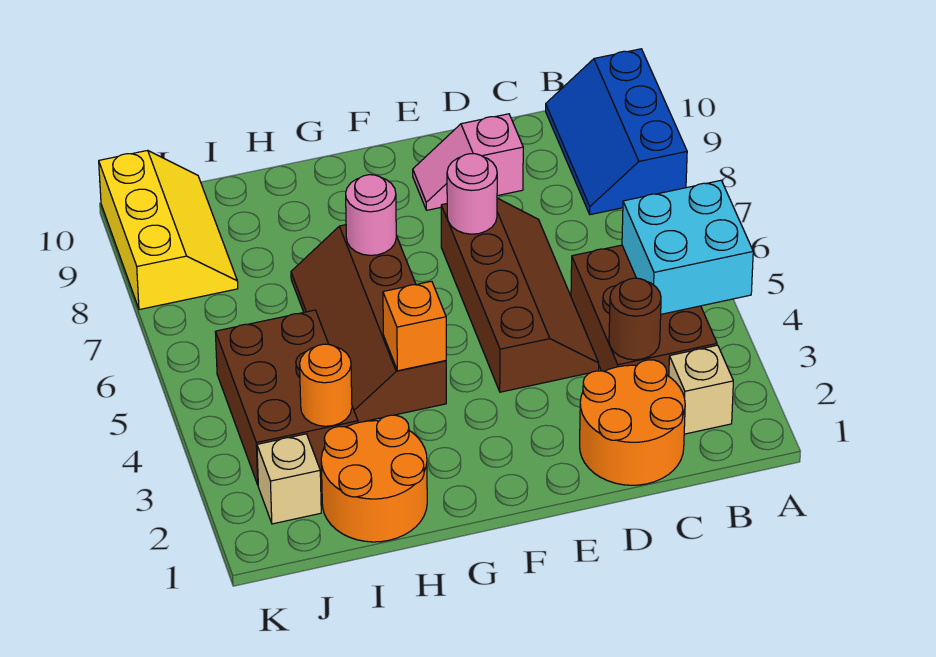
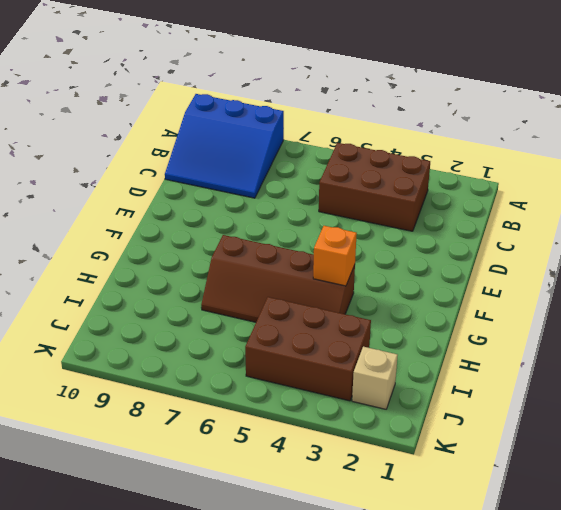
blue 3x3 slope [165,94,284,198] -> blue 2x3 slope [546,49,687,215]
none -> tan 1x1 brick [669,345,733,434]
none -> orange 2x2 round brick [580,360,685,485]
none -> brown 2x4 slope [441,198,599,392]

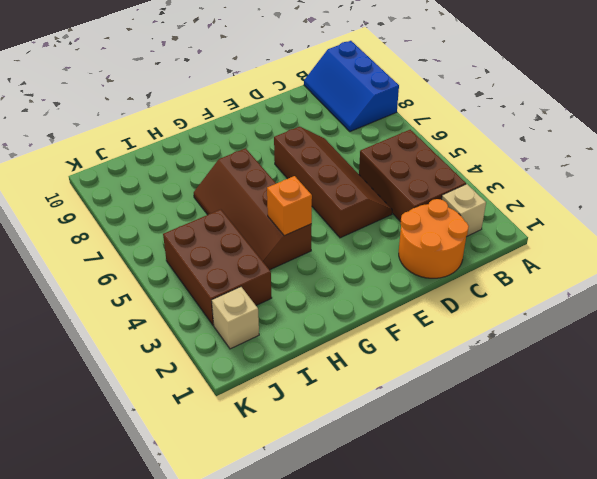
none -> pink 1x2 slope [413,114,523,210]
none -> orange 2x2 round brick [321,415,427,542]
none -> yellow 2x3 slope [99,150,238,310]

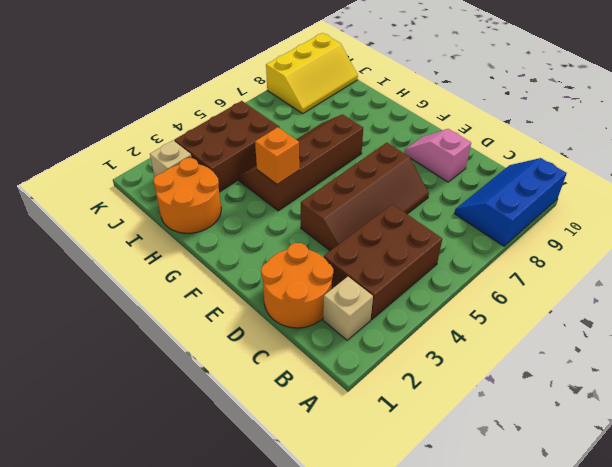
none -> cyan 2x2 brick [622,180,753,314]
none -> brown 1x1 round brick [609,278,661,360]
none -> pink 1x1 round brick [447,154,497,234]

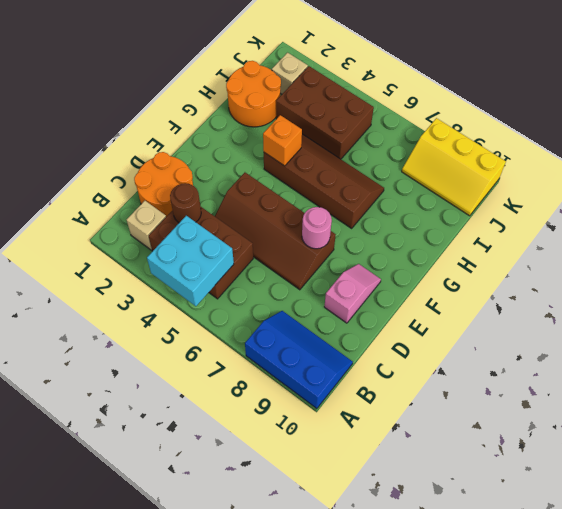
none -> pink 1x1 round brick [346,175,396,255]
none -> orange 1x1 round brick [300,344,352,426]

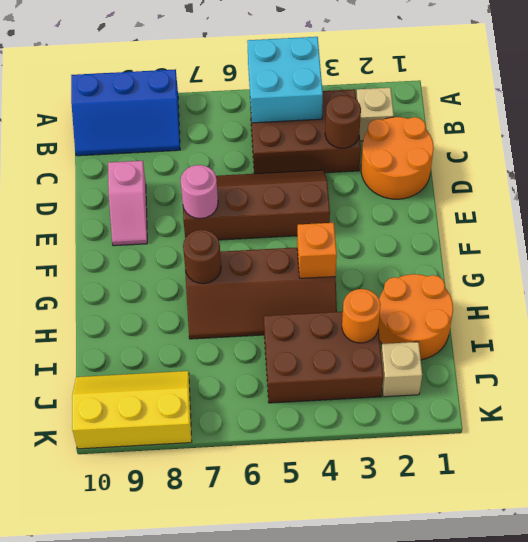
brown 1x1 round brick [183,230,221,284] -> pink 1x1 round brick [346,175,396,255]

